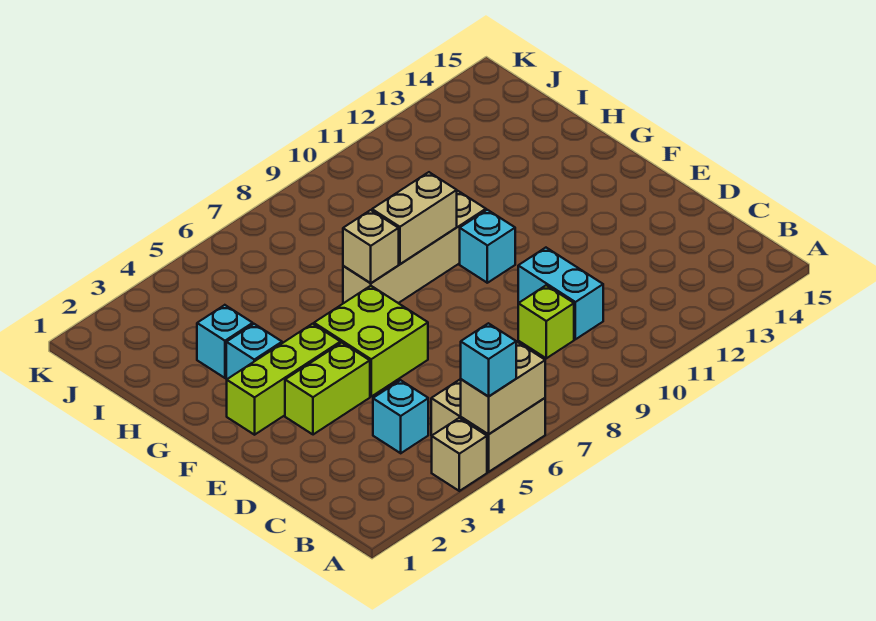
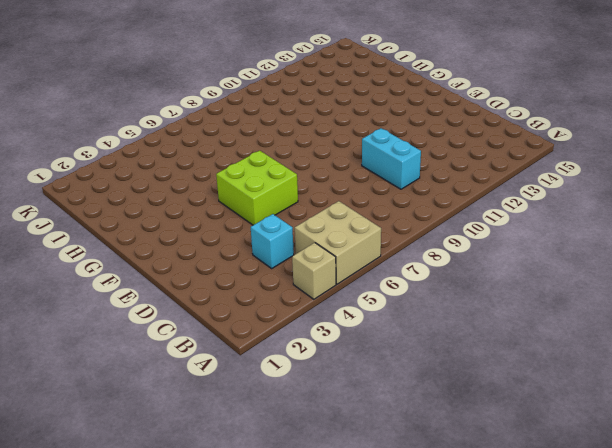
none -> lime 1x1 brick [518,285,574,358]
none -> lime 1x2 brick [285,343,370,435]
none -> lime 1x3 brick [227,324,341,435]

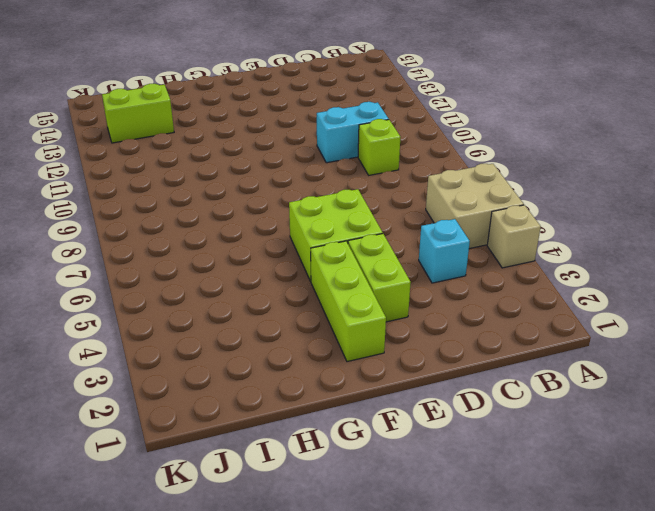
lime 1x2 brick [102,84,174,143] -> none
none -> cyan 1x1 brick [460,210,515,283]
none -> cyan 1x1 brick [226,324,282,379]
none -> tan 1x4 brick [343,191,486,303]

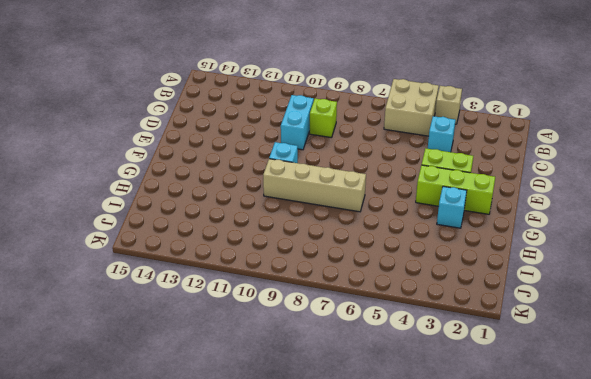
none -> lime 2x2 brick [314,286,428,396]
none -> cyan 1x1 brick [197,305,253,378]
none -> tan 1x2 brick [461,342,545,434]

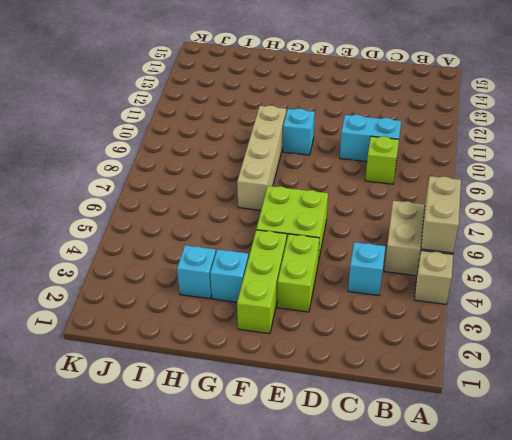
none -> tan 1x1 brick [343,210,399,283]
none -> tan 1x2 brick [372,172,457,264]
none -> cyan 1x1 brick [461,323,516,396]

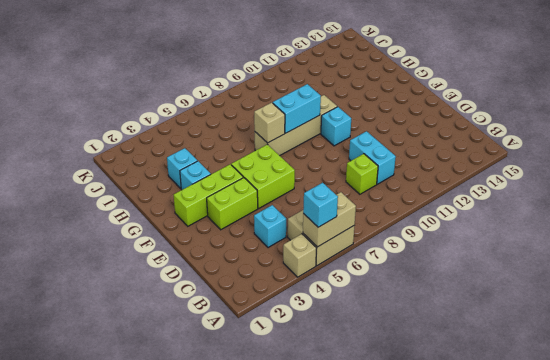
cyan 1x2 brick [273,84,321,133] -> tan 1x2 brick [372,172,457,264]

